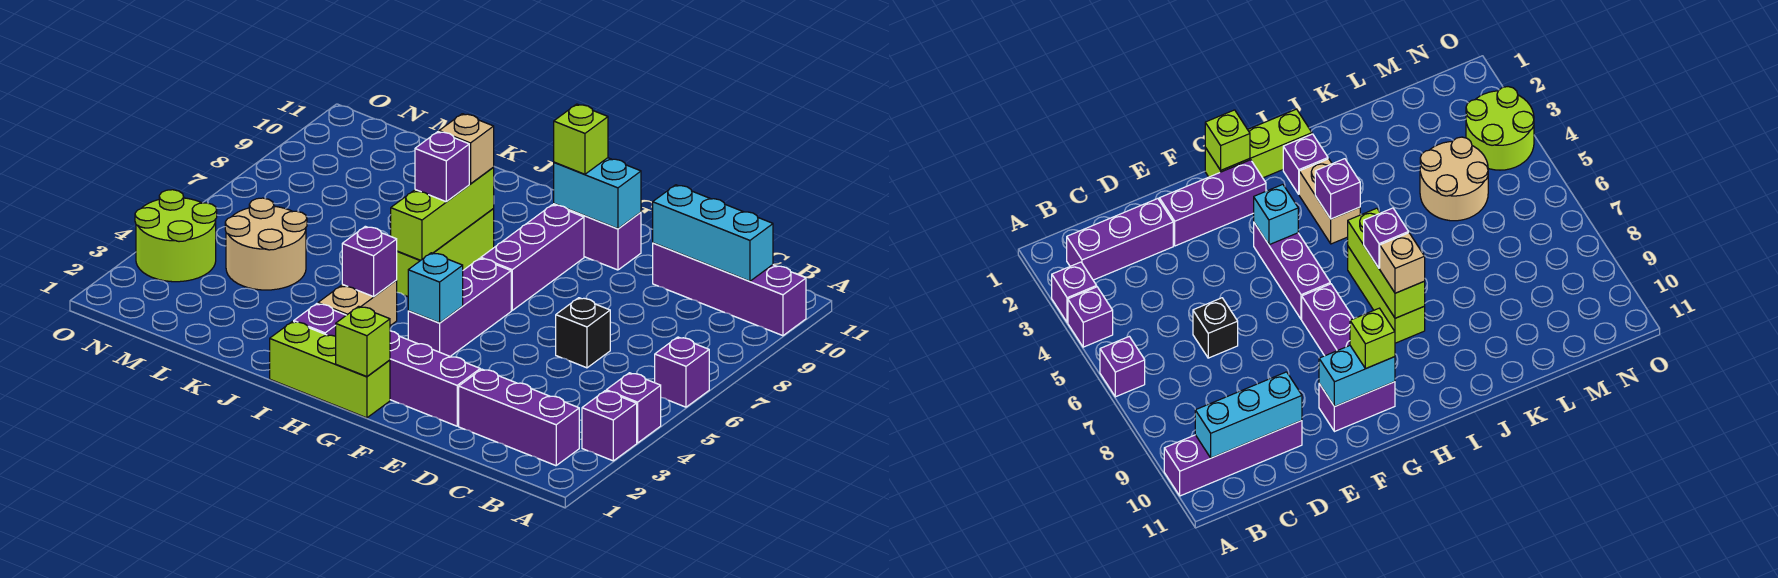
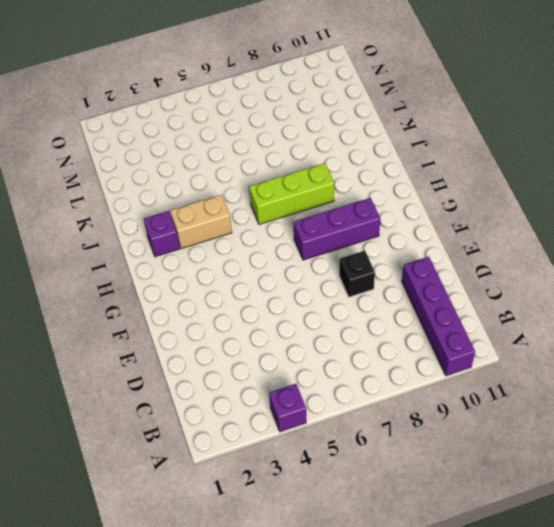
black 1x1 brick [339,250,375,297] -> black 1x1 brick moved to [556,298,610,368]
none -> purple 1x1 brick [582,391,637,461]
none -> purple 1x1 brick [655,337,709,407]
none -> purple 1x3 brick [459,369,579,466]

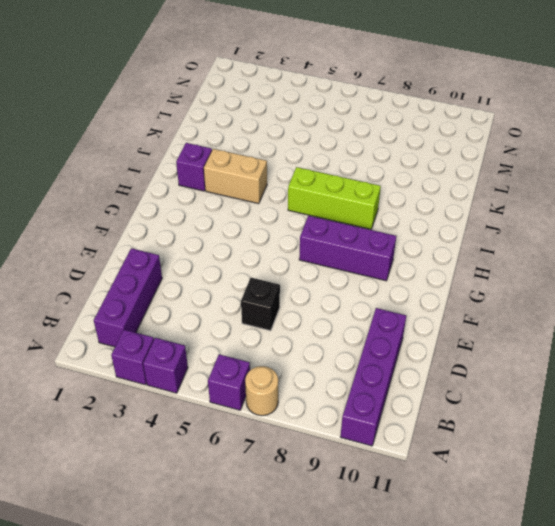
tan 1x1 round brick [245,366,278,416] -> none
none -> purple 1x3 brick [390,331,480,426]
none -> purple 1x2 brick [554,204,641,270]
none -> lime 1x3 brick [270,321,390,418]

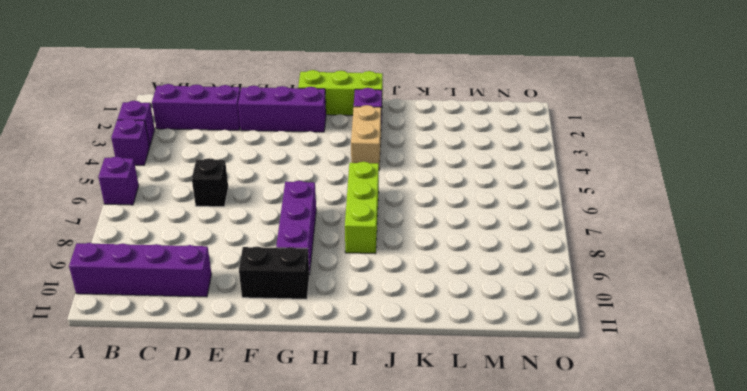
black 1x2 brick [239,246,309,299] -> purple 1x2 brick [554,204,641,270]
none -> purple 1x3 brick [408,258,511,356]
none -> tan 2x2 round brick [225,198,307,290]
none -> lime 2x2 round brick [135,190,217,282]

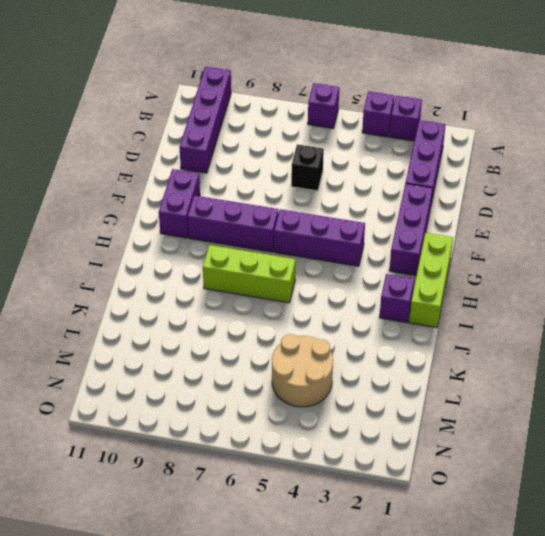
none -> tan 1x2 brick [318,280,397,326]
none -> lime 2x2 round brick [135,190,217,282]
none -> cyan 1x3 brick [653,185,773,281]

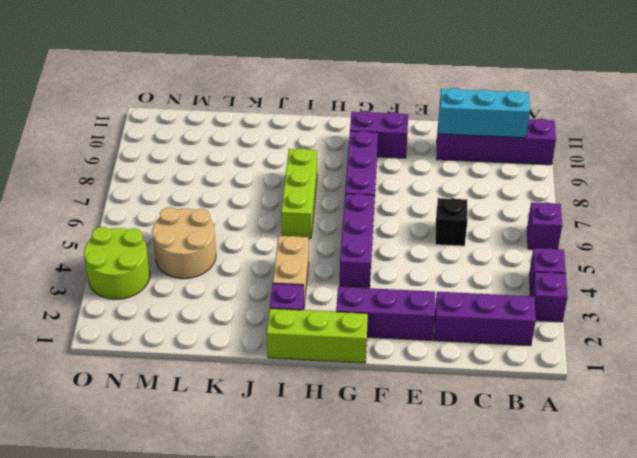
none -> cyan 1x2 brick [554,158,641,229]
none -> lime 1x1 brick [336,306,390,377]
none -> cyan 1x1 brick [408,253,463,323]

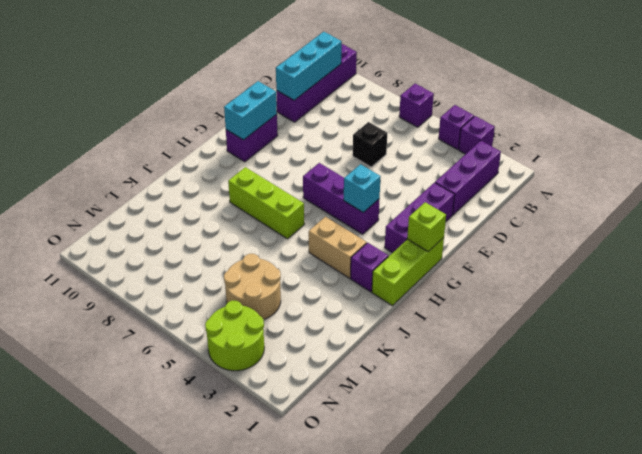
none -> purple 1x3 brick [481,205,584,310]
none -> purple 1x1 brick [342,226,397,297]
none -> lime 1x3 brick [391,168,494,260]

